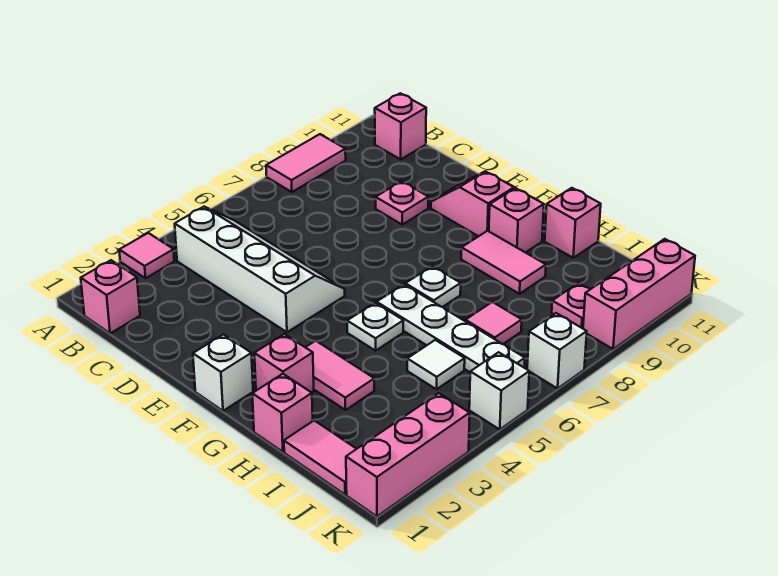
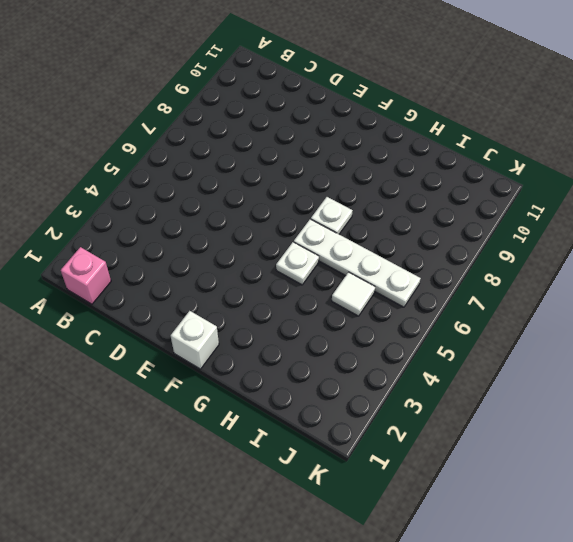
none -> pink 1x1 tile [119,233,174,278]
none -> pink 1x2 tile [266,134,346,192]
none -> white 2x4 slope [175,207,345,332]

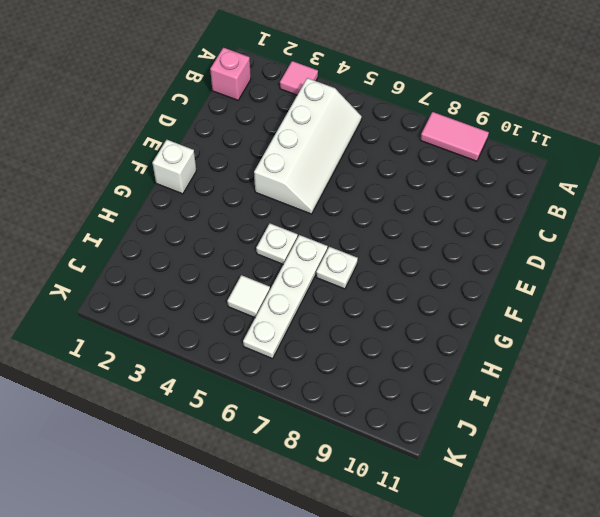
none -> pink 1x1 brick [375,93,426,159]
none -> pink 1x1 plate [376,181,428,225]
none -> pink 1x2 slope [431,171,514,236]

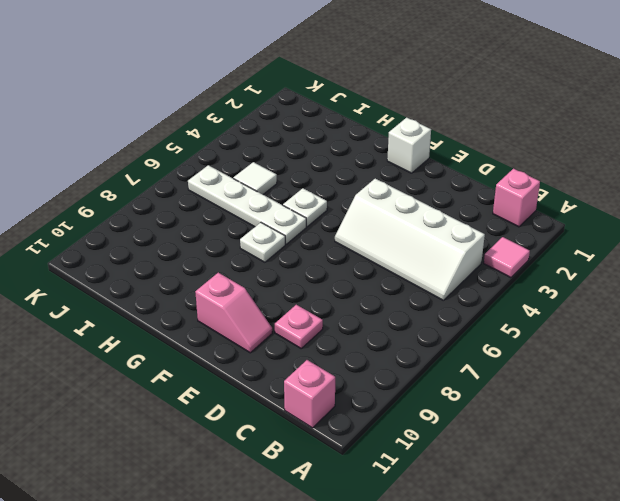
none -> pink 1x2 tile [266,134,346,192]
none -> pink 1x1 brick [254,334,314,393]
none -> pink 1x2 tile [305,341,374,410]

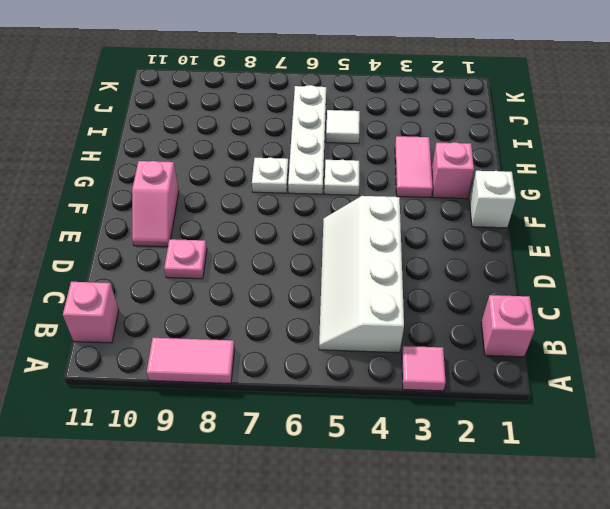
none -> pink 1x2 tile [461,231,546,294]
none -> pink 1x1 brick [489,188,544,253]
none -> pink 1x1 brick [252,374,313,452]

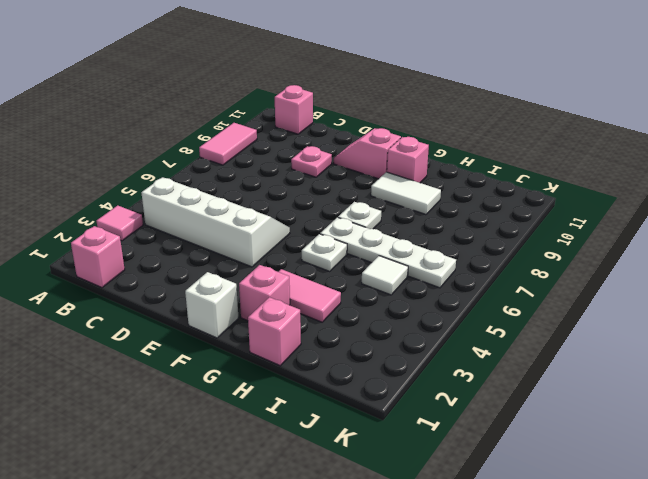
white 1x2 tile [371,172,441,215] -> pink 1x2 tile [461,231,546,294]
none -> pink 1x1 brick [545,188,601,258]
none -> pink 1x2 tile [284,421,356,494]
none -> pink 1x1 tile [465,302,522,344]

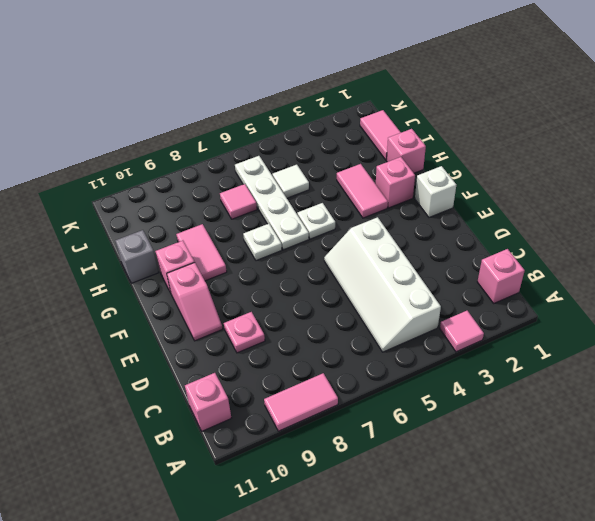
grey 1x1 brick [115,230,159,283] -> pink 1x1 brick [545,188,601,258]
none -> pink 1x1 plate [552,283,590,328]
none -> pink 1x3 brick [346,393,470,516]
none -> white 1x1 brick [469,352,529,429]

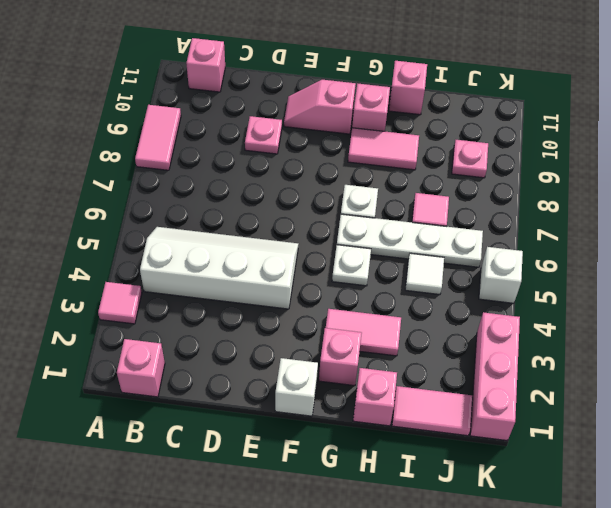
none -> white 1x1 brick [527,313,587,389]
none -> pink 1x3 brick [583,239,695,349]

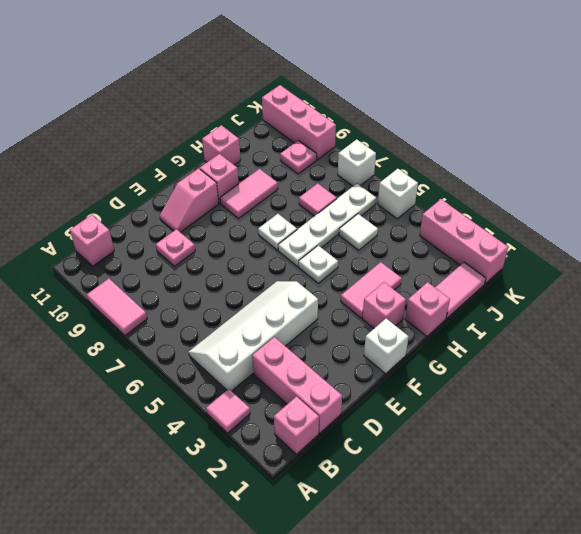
pink 1x3 brick [252,337,342,433] -> none

